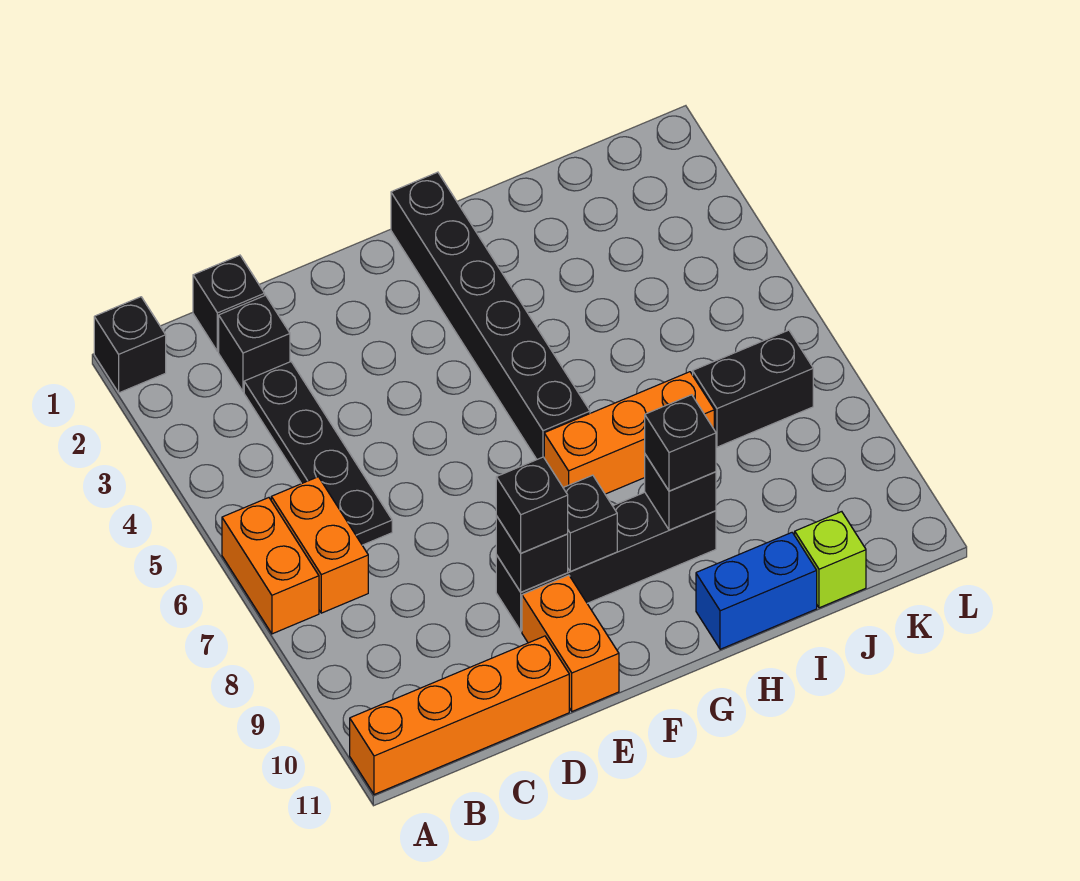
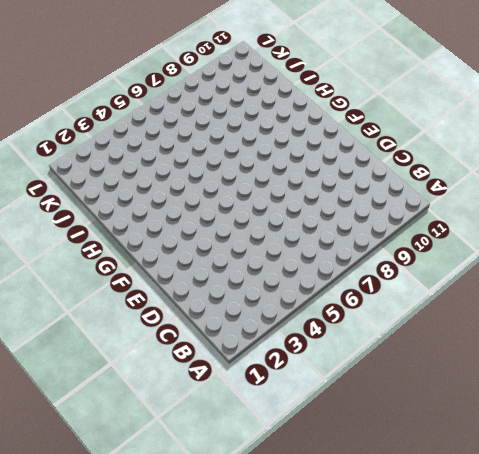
none -> black 1x1 brick [94,297,166,393]
none -> orange 1x2 brick [222,498,319,634]
none -> orange 1x4 brick [350,636,569,795]

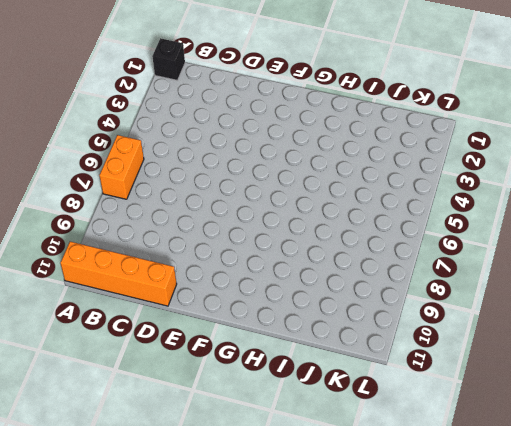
none -> orange 1x2 brick [271,477,368,613]
none -> black 1x1 brick [193,255,265,351]
none -> black 1x1 brick [219,295,290,392]

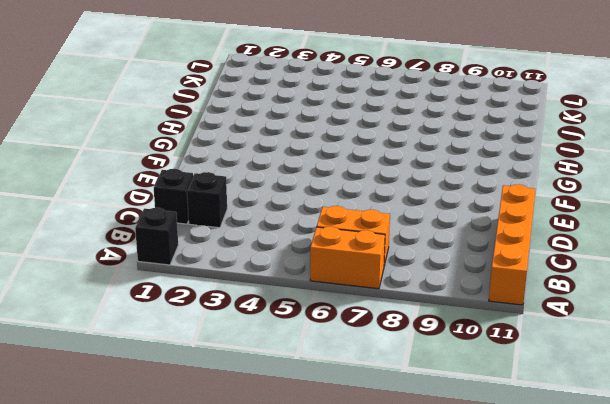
none -> black 1x4 plate [244,362,392,545]
none -> black 1x4 brick [496,492,716,631]
none -> orange 1x2 brick [522,575,619,711]

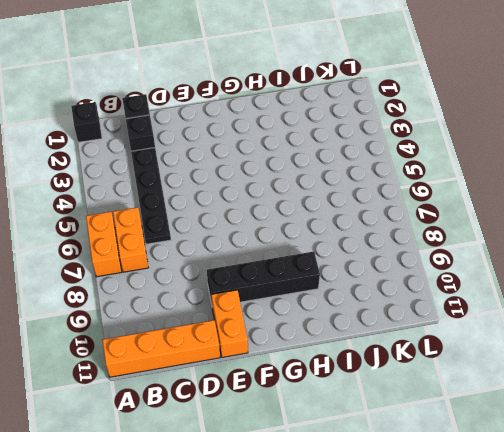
none -> black 1x6 brick [391,172,590,459]
none -> orange 1x3 brick [544,372,714,494]
none -> blue 1x2 brick [696,533,817,649]

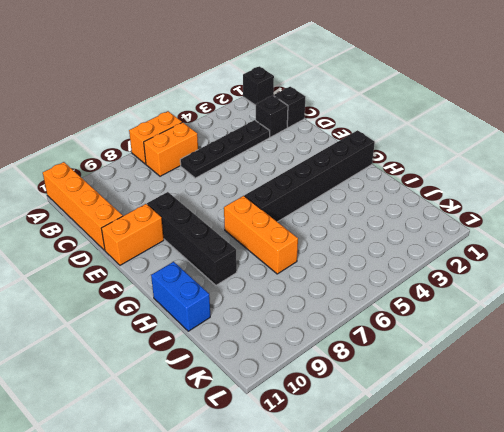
none -> black 1x2 brick [693,330,813,447]
none -> lime 1x1 brick [795,512,866,608]
none -> black 1x1 brick [496,516,568,592]

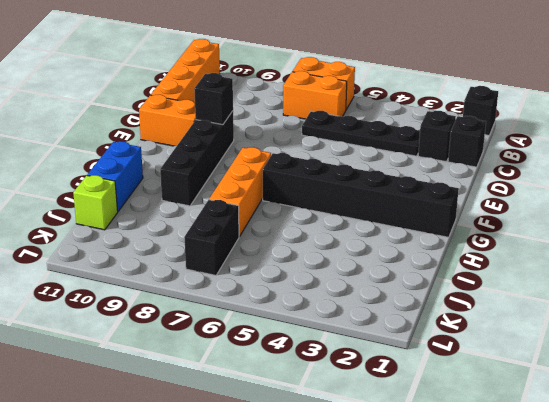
none -> black 1x1 brick [563,475,617,572]
none -> black 1x1 brick [645,454,716,530]
none -> black 1x1 brick [496,457,568,553]

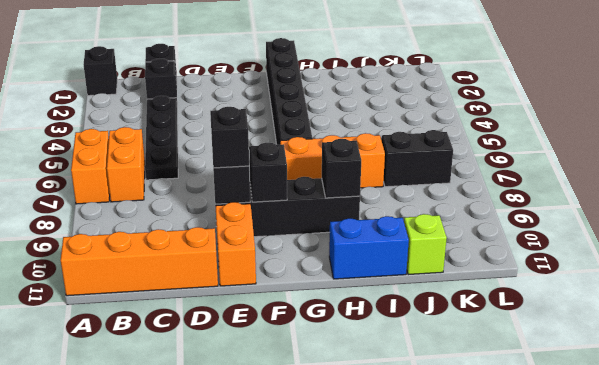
none -> black 1x1 brick [645,395,716,491]

